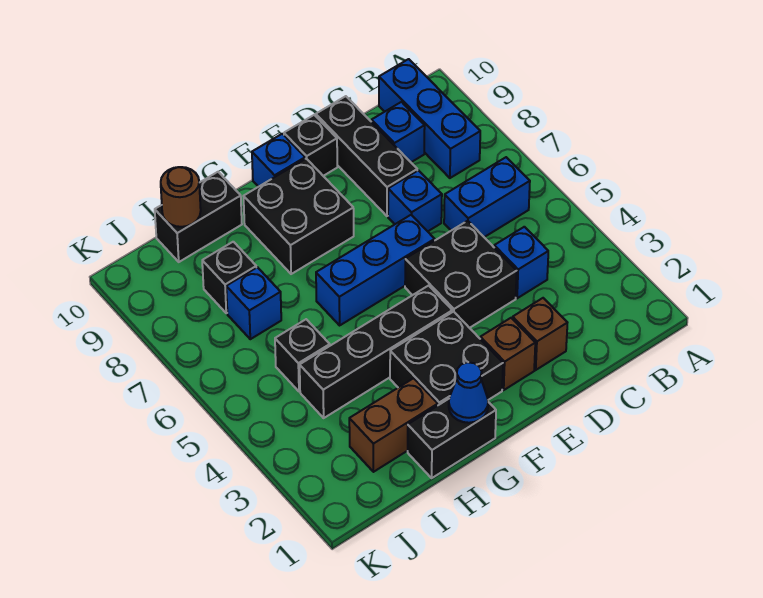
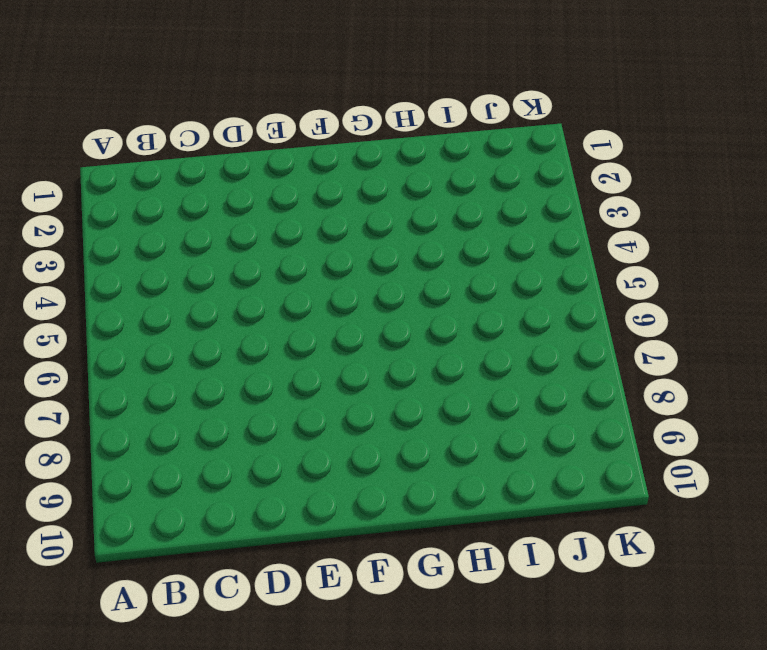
none -> blue 1x2 brick [444,157,530,237]
none -> blue 1x3 brick [379,59,480,178]
none -> blue 1x1 brick [494,227,548,298]

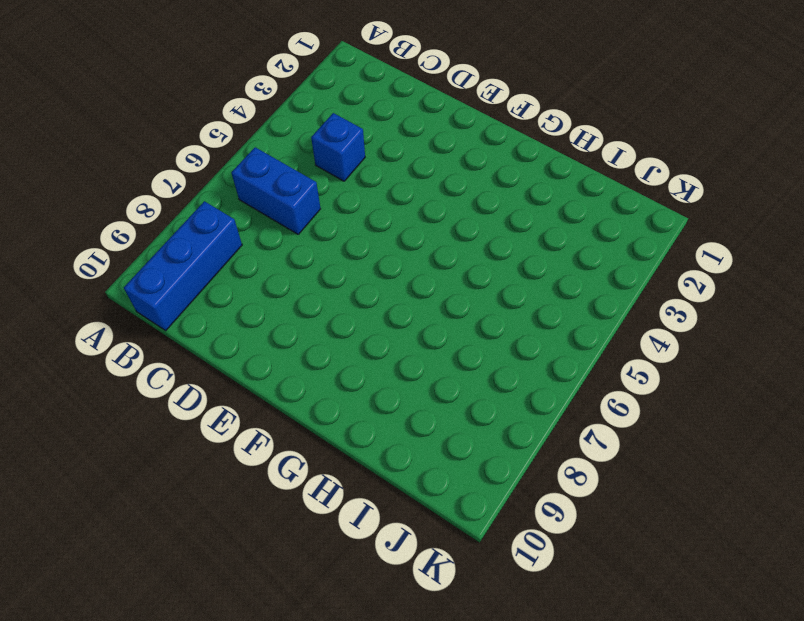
none -> blue 1x1 brick [371,102,425,162]
none -> brown 1x1 brick [513,298,567,370]
none -> black 2x2 brick [405,221,517,328]

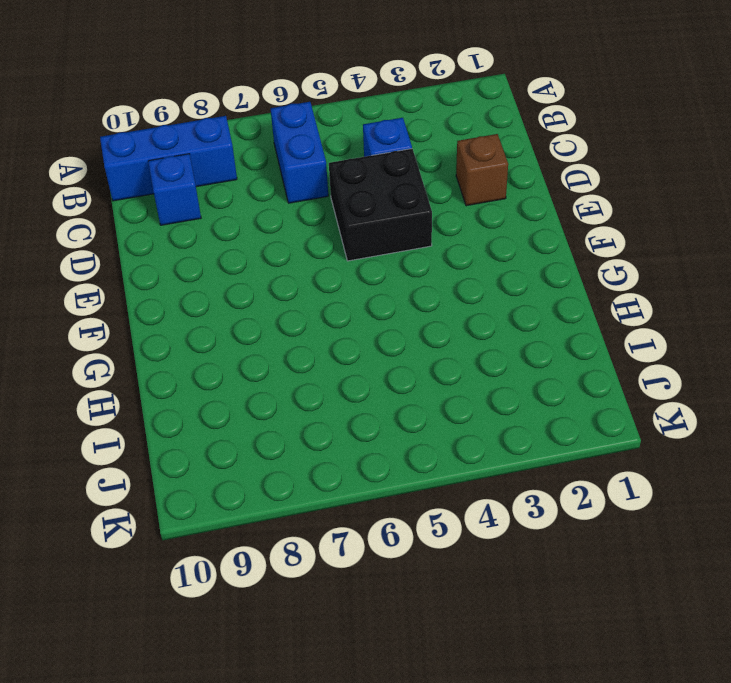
none -> blue 1x1 brick [388,170,442,231]
none -> black 1x3 brick [316,96,417,216]
none -> brown 1x1 brick [480,318,535,390]

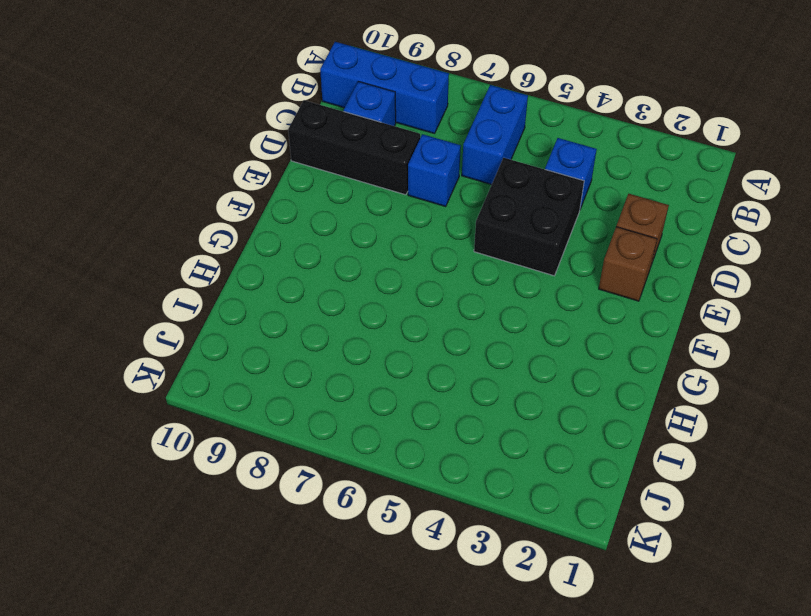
none -> blue 1x3 brick [316,215,435,325]
none -> black 1x1 brick [284,115,337,176]
none -> black 2x2 brick [390,312,503,405]

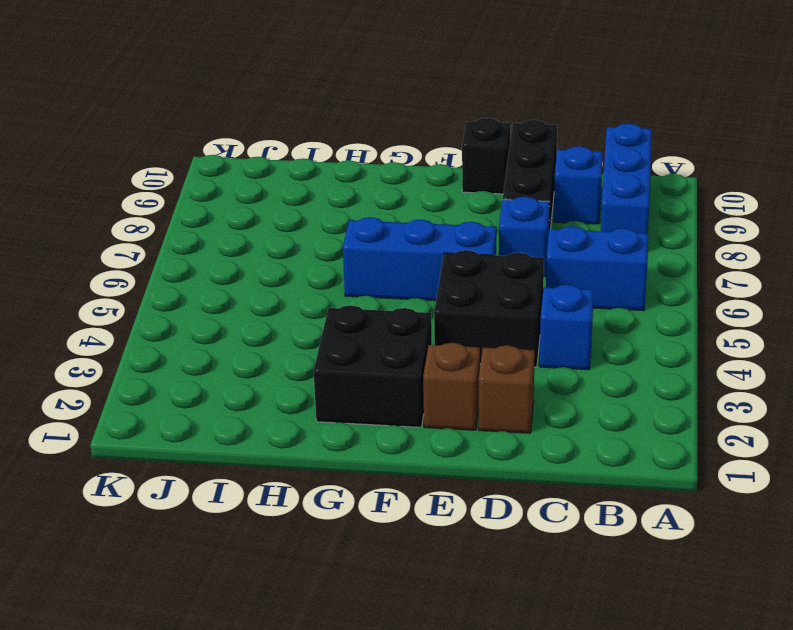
none -> black 1x4 brick [300,286,452,418]
none -> black 2x2 brick [244,159,354,274]
none -> blue 1x1 brick [252,134,305,187]

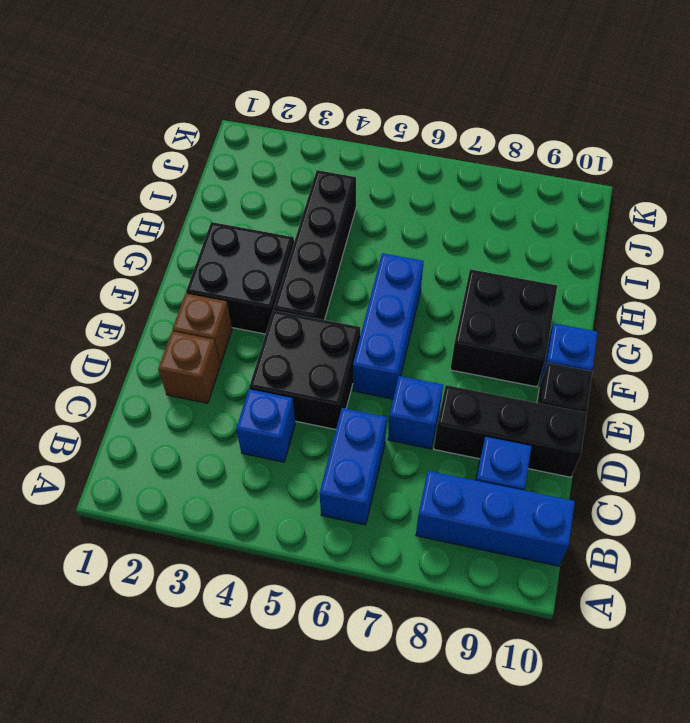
none -> black 1x2 brick [408,399,496,478]
none -> brown 1x2 brick [349,378,438,472]
none -> black 1x2 brick [155,172,242,262]

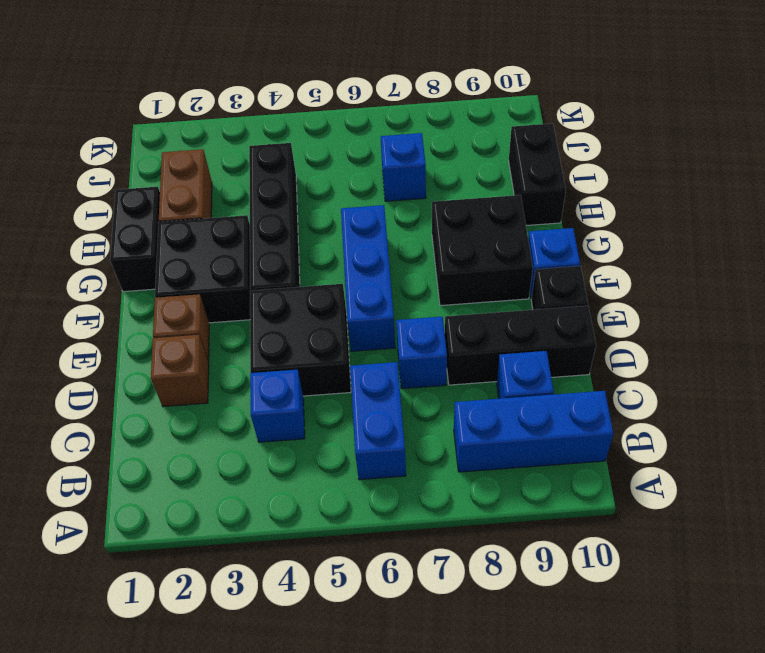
none -> black 1x1 brick [275,319,330,392]
none -> black 1x1 brick [202,242,256,313]
none -> blue 1x1 cone [449,362,488,423]

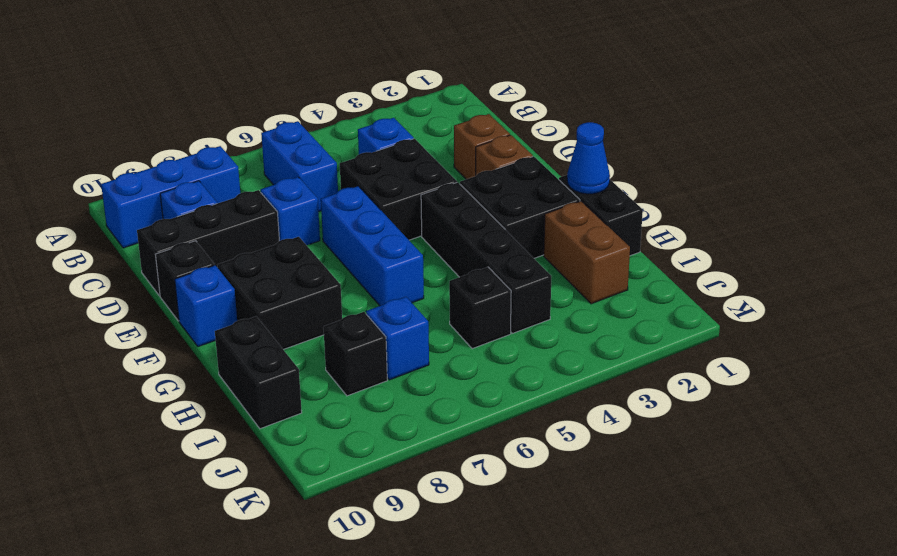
none -> brown 1x1 round brick [161,167,201,227]

